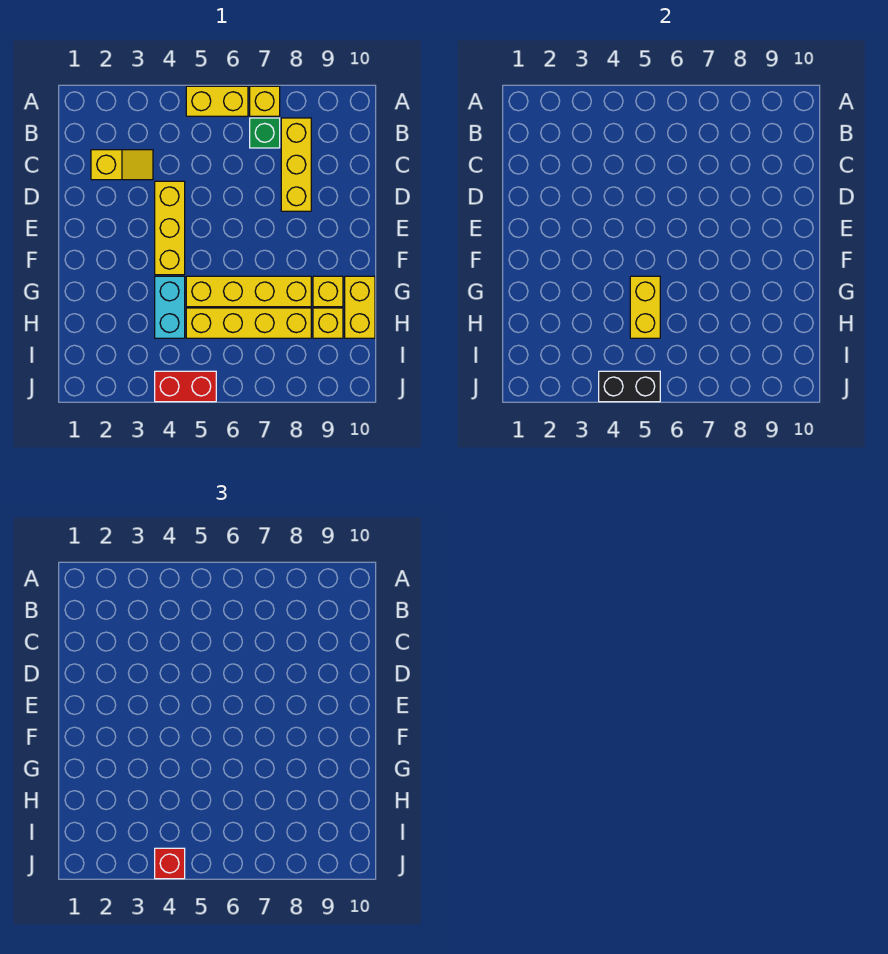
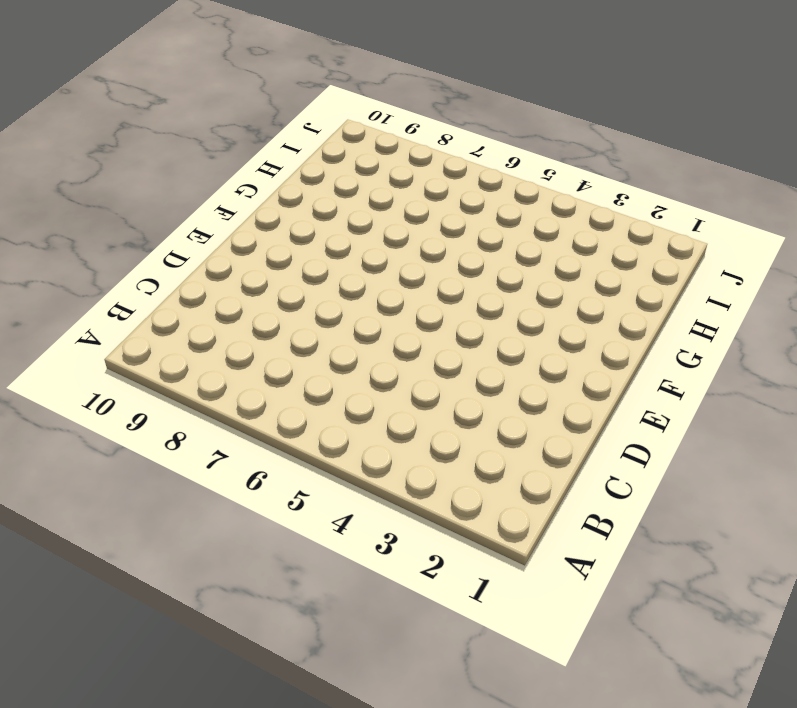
none -> yellow 1x2 brick [186,86,248,116]
none -> yellow 1x1 brick [250,86,280,116]
none -> green 1x1 brick [250,118,280,148]

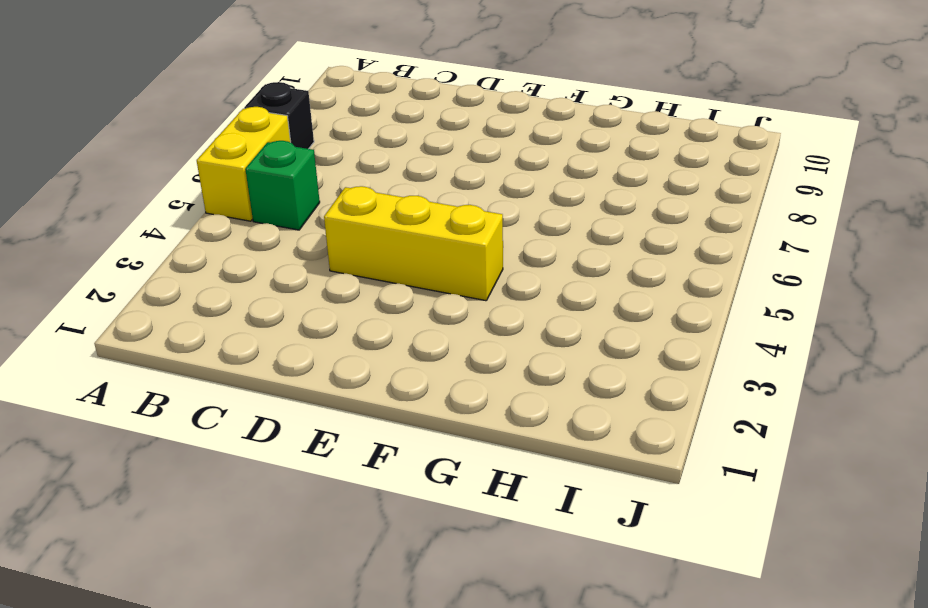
black 1x1 brick [244,82,314,149] -> yellow 1x1 brick [250,86,280,116]
green 1x1 brick [245,141,320,230] -> green 1x1 brick moved to [250,118,280,148]
none -> yellow 1x3 brick [281,118,311,211]
none -> yellow 1x2 slope [91,150,153,180]
none -> cyan 1x2 brick [155,276,185,338]

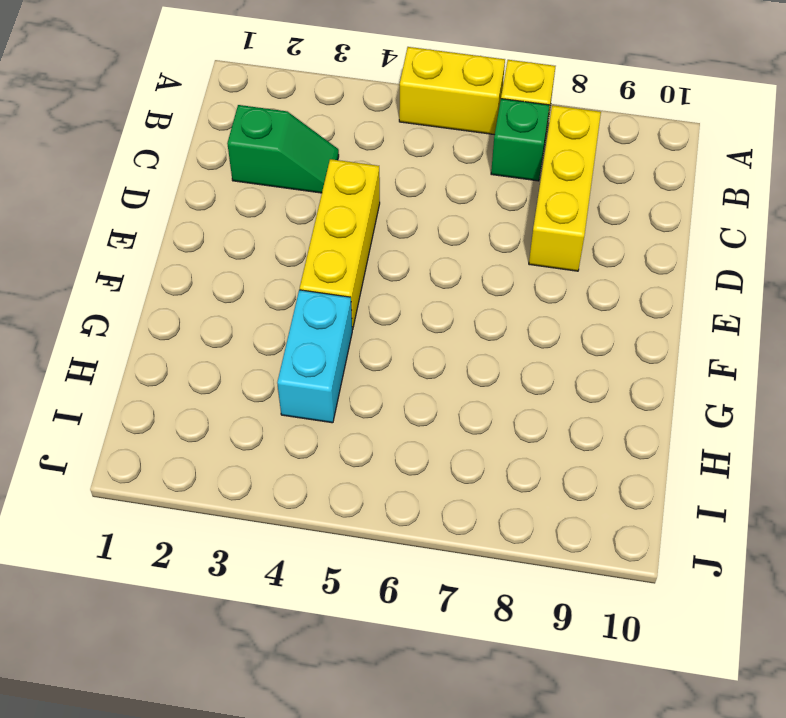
green 1x2 slope [227,105,339,193] -> yellow 1x2 slope [91,150,153,180]
none -> yellow 1x4 brick [186,276,311,307]
none -> yellow 1x1 brick [313,276,343,307]
none -> yellow 1x2 brick [345,276,375,338]

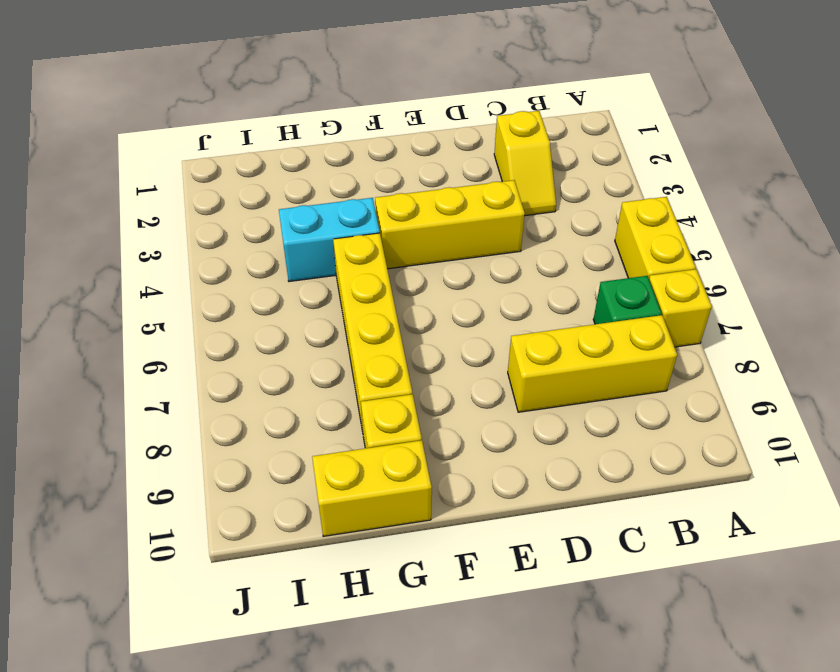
none -> yellow 1x4 brick [186,308,311,338]
none -> yellow 1x1 brick [313,308,343,338]
none -> red 1x2 brick [155,371,216,402]

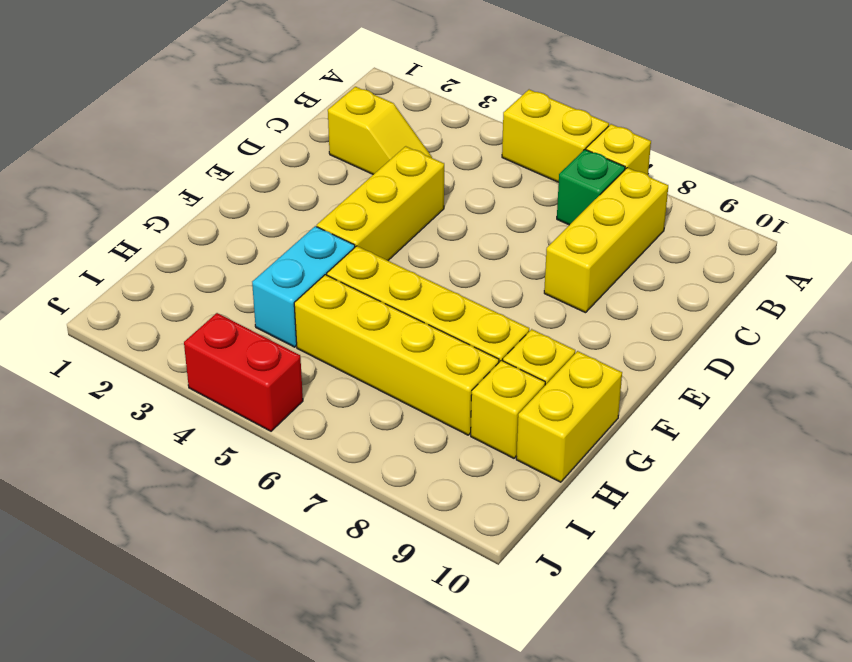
none -> yellow 1x2 brick [630,276,660,338]
none -> black 1x2 brick [599,371,660,402]
none -> red 1x1 brick [155,848,185,879]

